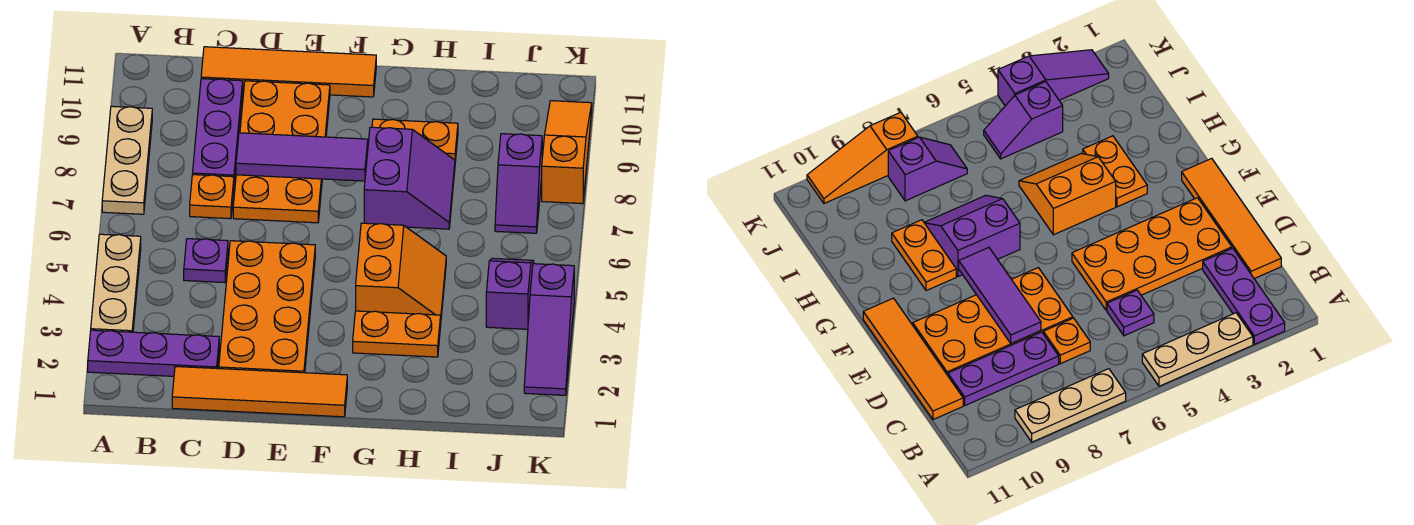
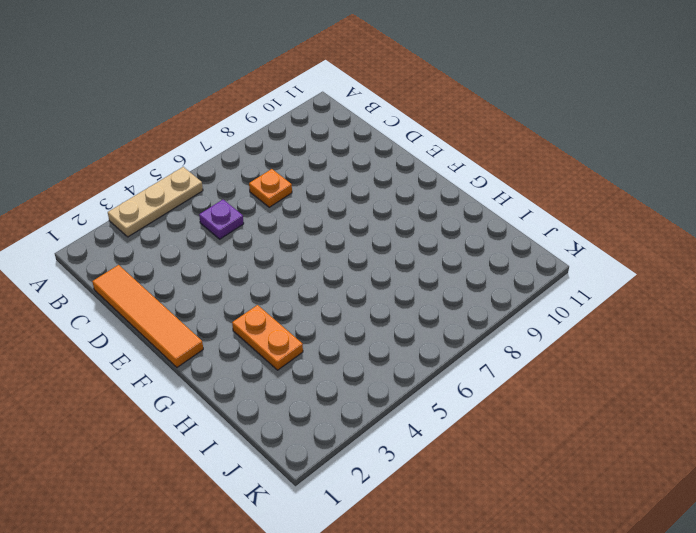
none -> purple 1x3 plate [88,330,219,376]
none -> tan 1x3 plate [102,106,152,214]
none -> purple 1x3 plate [192,79,243,182]

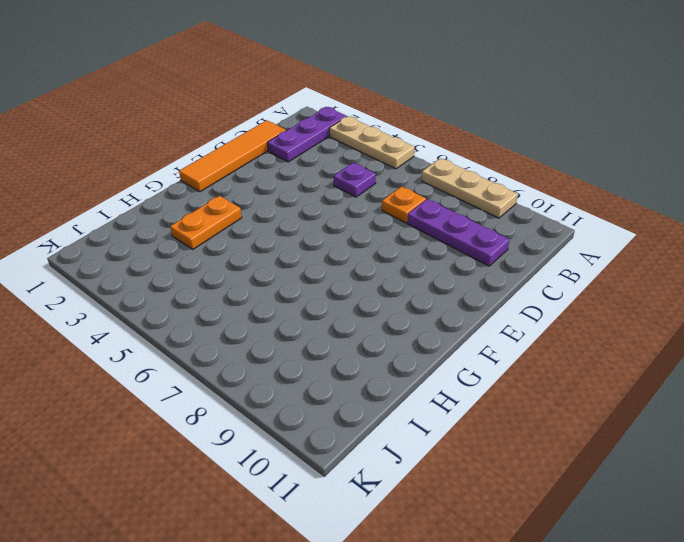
none -> orange 1x4 tile [201,47,376,97]
none -> orange 2x4 plate [219,241,315,373]
none -> orange 2x4 plate [233,81,330,223]

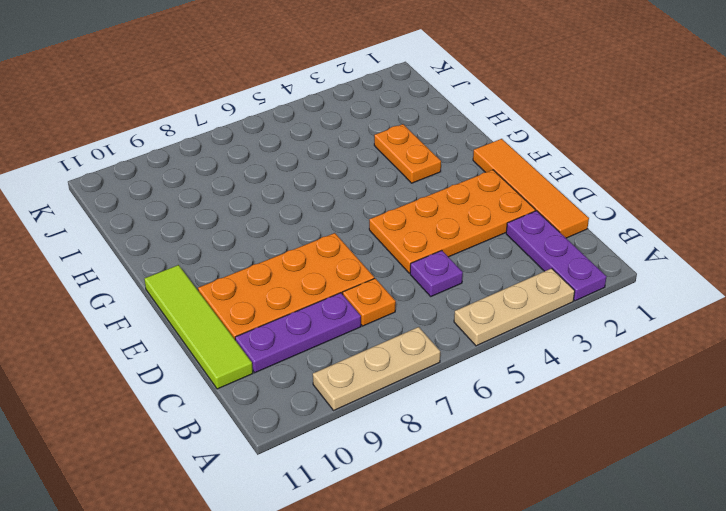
lime 1x4 tile [144,265,253,389] -> orange 1x4 tile [201,47,376,97]
none -> orange 2x2 slope [356,223,446,316]
none -> purple 2x2 slope [364,127,455,229]
none -> orange 1x2 plate [372,119,458,162]

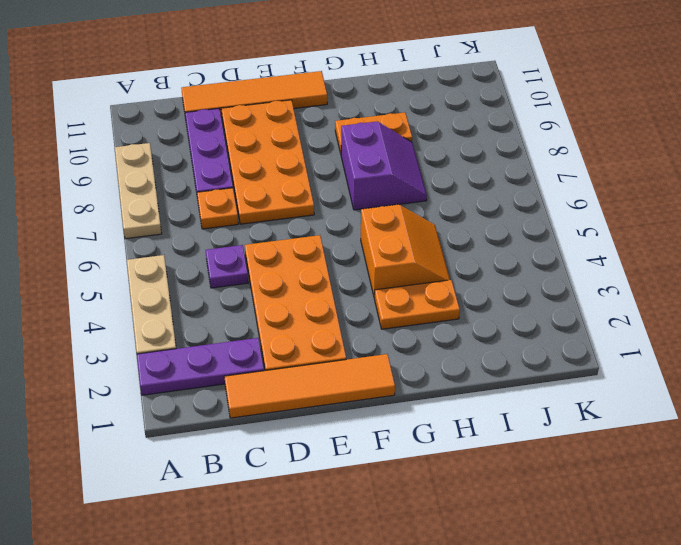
none -> purple 1x2 slope [486,258,534,329]
none -> purple 1x2 slope [495,134,542,233]
none -> purple 1x3 slope [524,264,574,395]

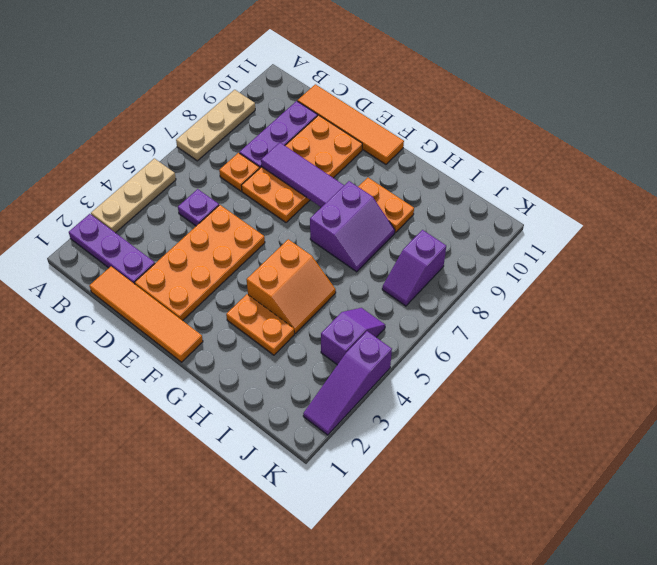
none -> orange 1x3 slope [542,101,592,204]

